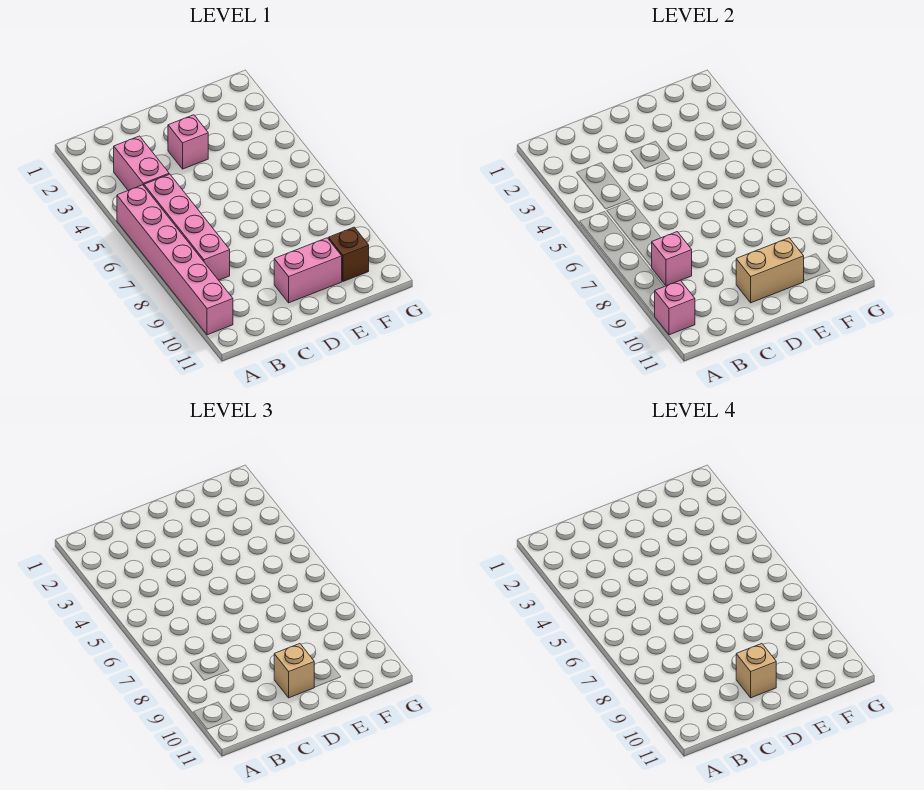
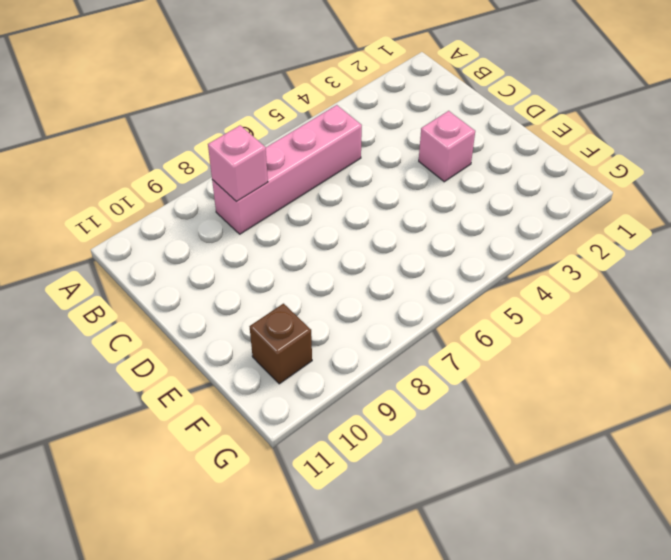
none -> pink 1x6 brick [117,185,233,335]
none -> pink 1x2 brick [114,136,169,190]

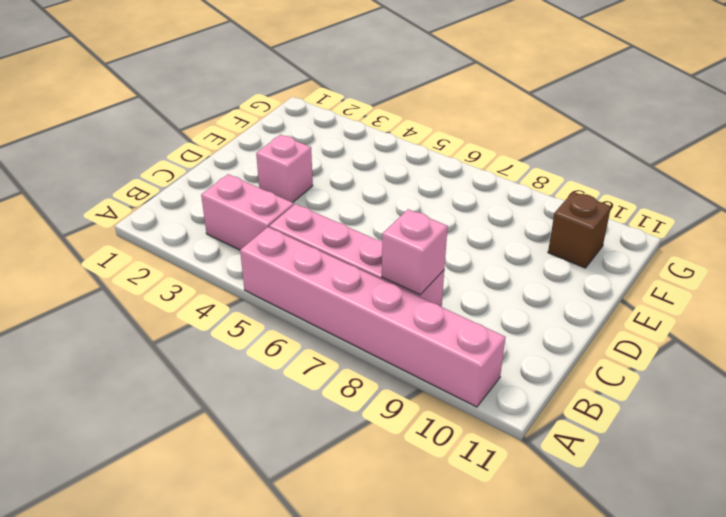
none -> pink 1x2 brick [274,238,342,303]
none -> pink 1x1 brick [655,280,695,335]

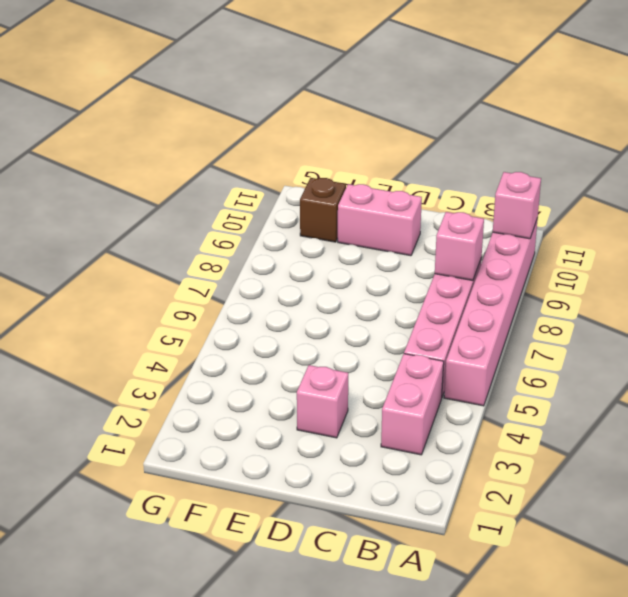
none -> tan 1x2 brick [736,238,804,303]
none -> tan 1x1 brick [274,644,314,698]

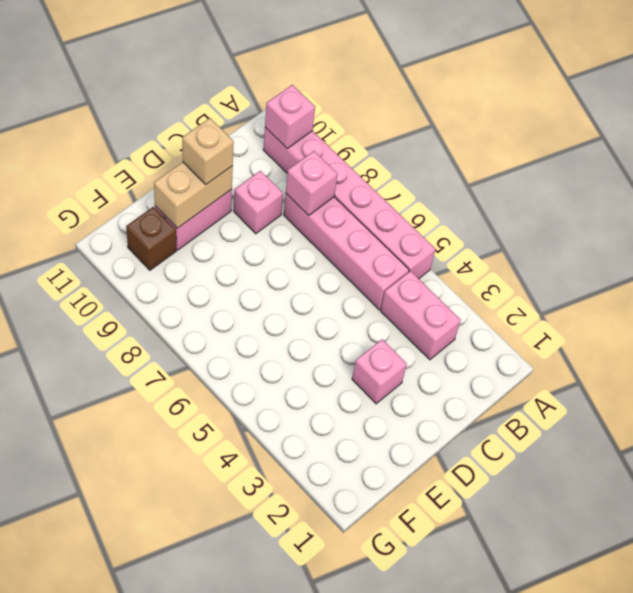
pink 1x1 brick [234,171,283,234] -> none
none -> tan 1x1 brick [736,644,776,698]

